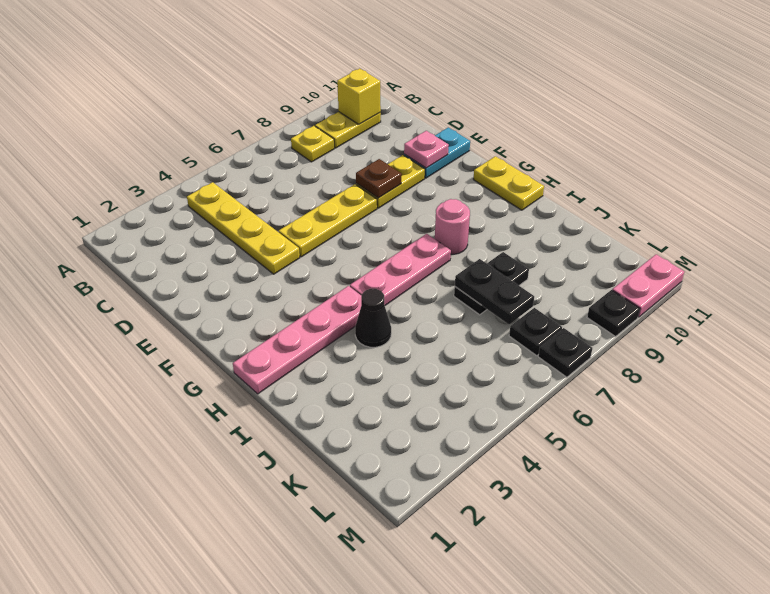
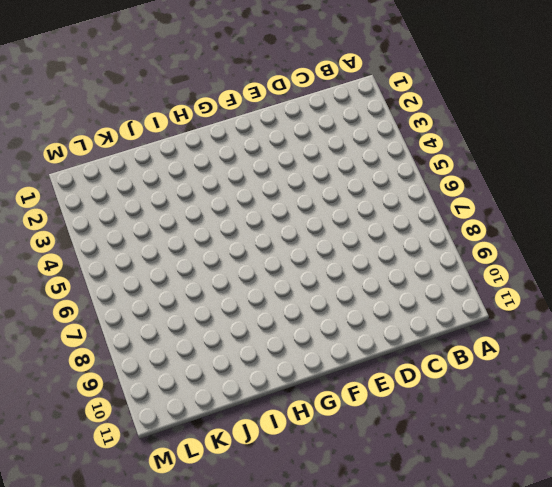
none -> yellow 1x4 plate [187,182,300,274]
none -> yellow 1x1 plate [291,126,334,162]
none -> yellow 1x2 plate [315,112,381,148]

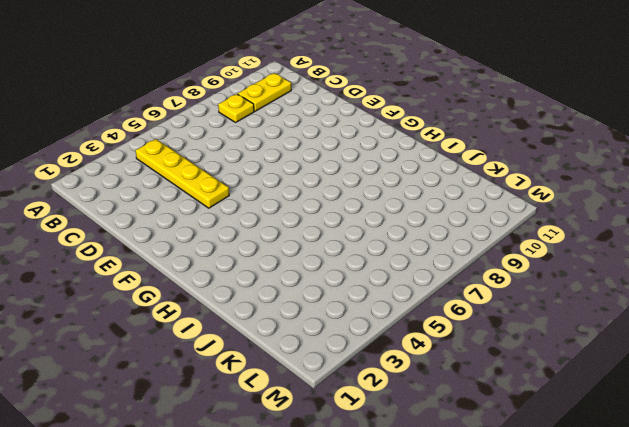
none -> yellow 1x3 plate [279,184,377,257]
none -> yellow 1x2 plate [356,155,425,208]
none -> cyan 1x2 plate [404,128,470,178]

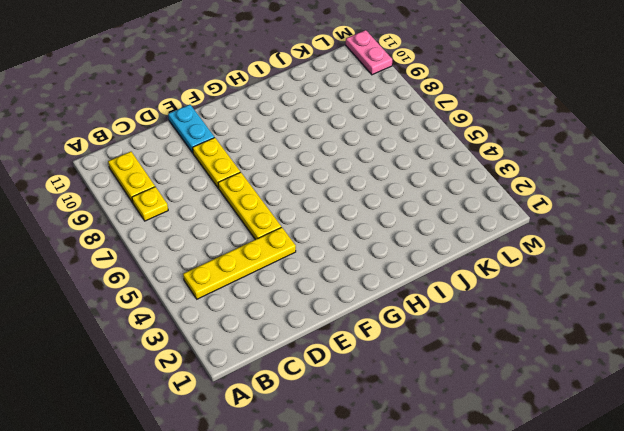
none -> yellow 1x2 plate [473,156,544,210]
none -> pink 1x4 plate [233,286,361,394]
none -> pink 1x3 plate [350,234,451,305]

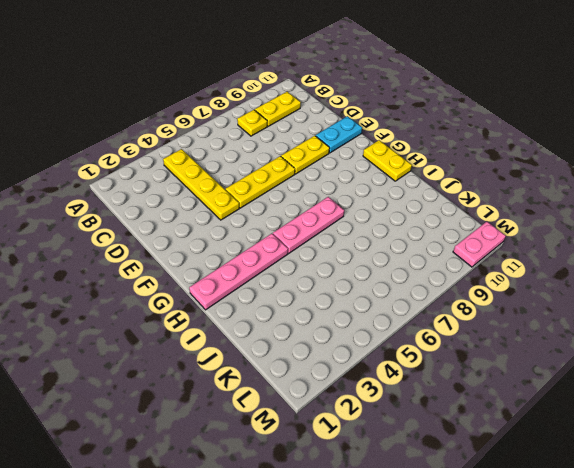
none -> pink 1x1 round brick [435,199,470,254]
none -> black 1x1 cone [355,289,391,347]
none -> black 1x2 plate [454,252,529,315]

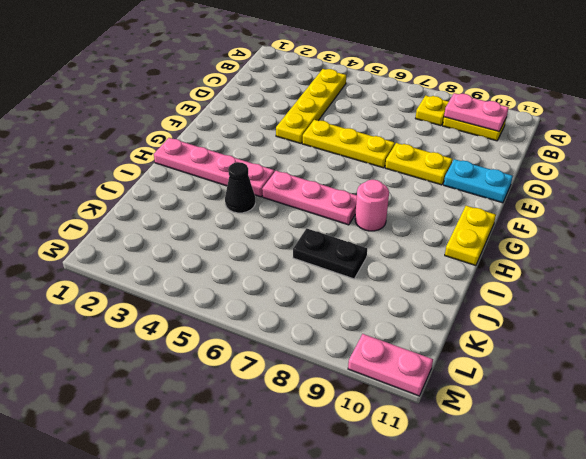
pink 1x2 plate [444,93,509,131] -> yellow 1x1 brick [337,68,381,124]
none -> black 1x1 plate [509,308,562,356]
none -> black 1x1 plate [538,328,592,377]
none -> black 1x1 plate [587,290,640,336]

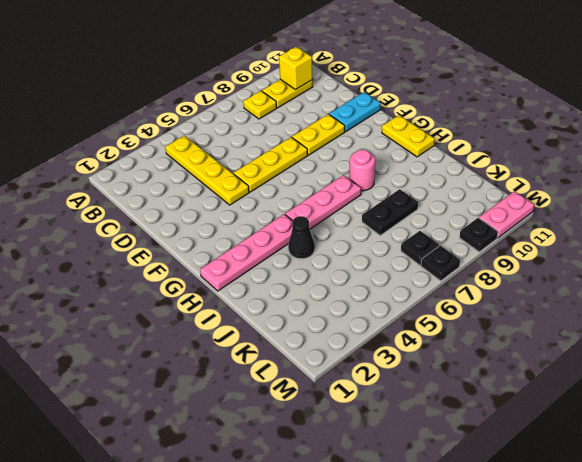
none -> brown 1x1 plate [356,159,402,198]
none -> pink 1x1 plate [404,131,449,168]
none -> black 1x2 plate [455,259,534,324]

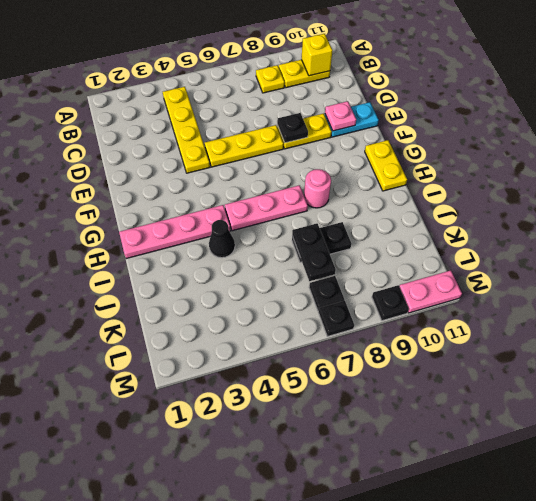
black 1x1 plate [277,113,308,143] -> brown 1x1 plate [356,159,402,198]

